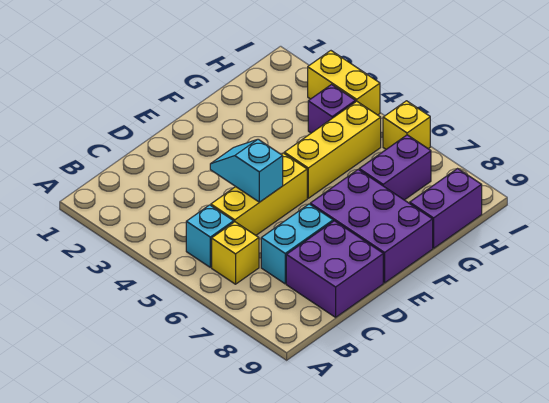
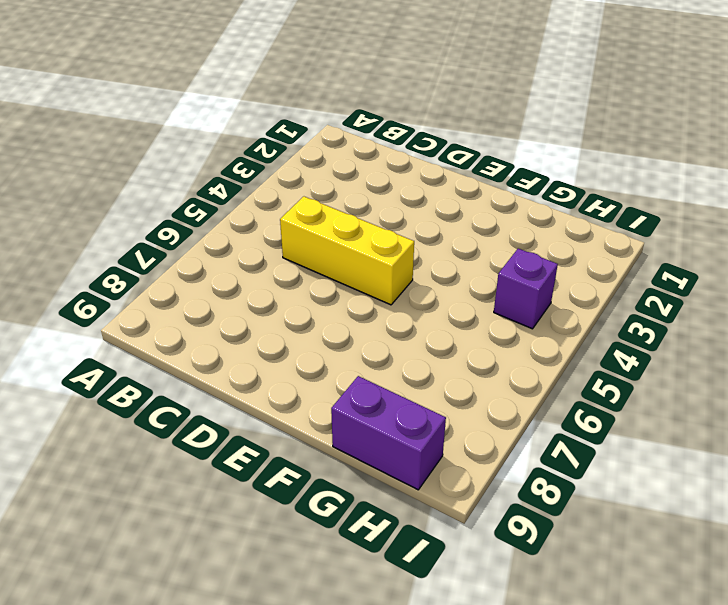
none -> cyan 1x1 brick [186,205,234,267]
none -> yellow 1x1 brick [212,222,259,284]
none -> cyan 1x2 brick [261,204,333,284]

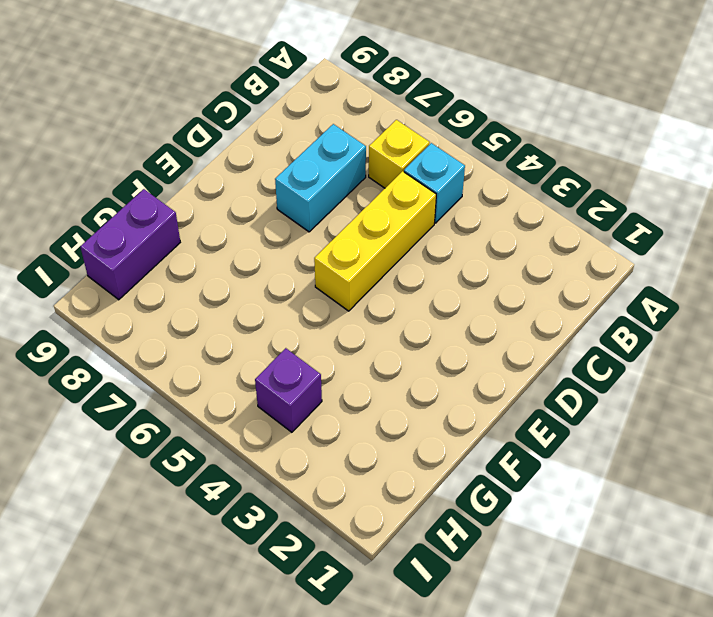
none -> purple 2x2 brick [286,221,383,317]
none -> purple 2x3 brick [310,170,433,283]
none -> yellow 1x3 brick [284,101,381,198]

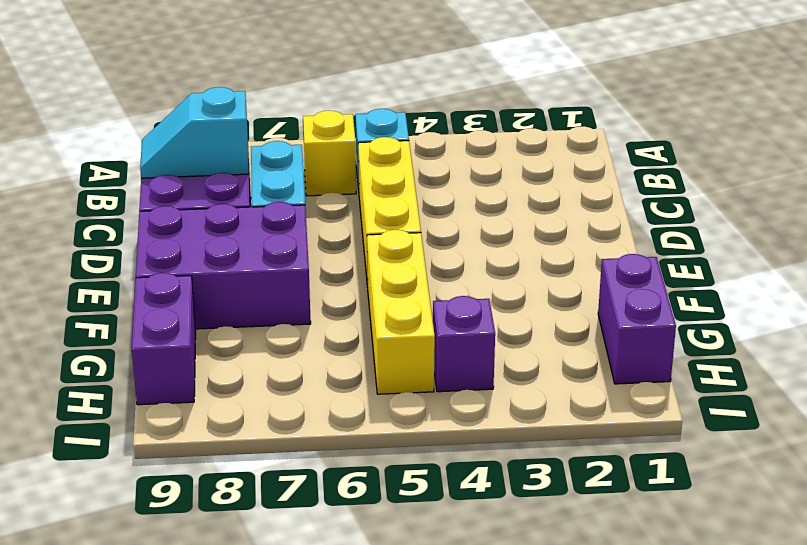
cyan 1x2 slope [140,87,249,178] -> cyan 1x2 slope turned to [210,139,283,202]
purple 1x2 brick [598,254,676,384] -> purple 1x2 brick moved to [359,135,431,200]
none -> yellow 1x2 brick [308,51,380,115]
none -> yellow 1x1 brick [383,101,430,149]

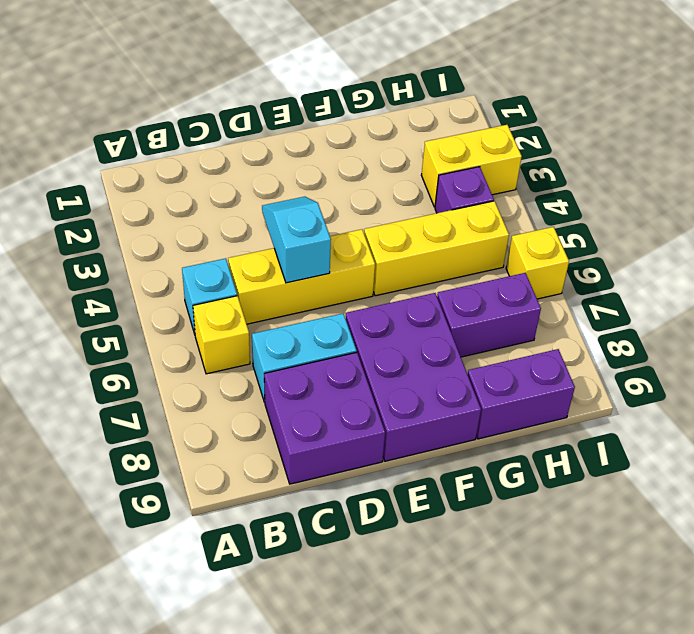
yellow 1x2 brick [421,125,522,207] -> yellow 1x2 brick turned to [308,51,380,115]

